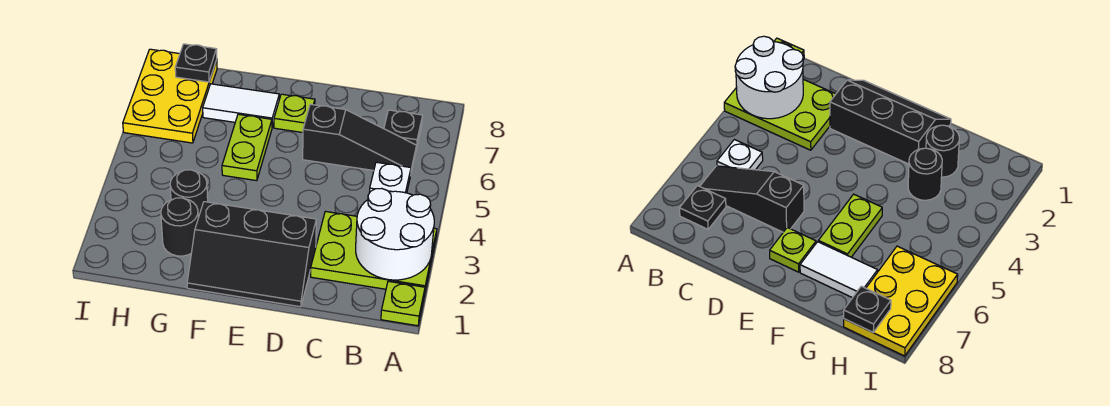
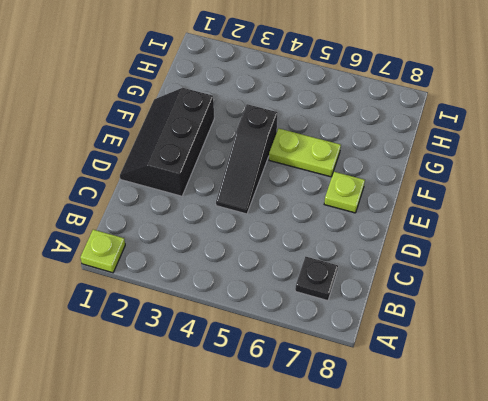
black 1x3 slope [216,104,277,214] -> black 1x3 slope moved to [303,104,417,176]
none -> lime 2x3 plate [311,211,437,295]
none -> white 1x1 plate [369,162,411,193]
none -> white 1x2 tile [203,84,279,127]

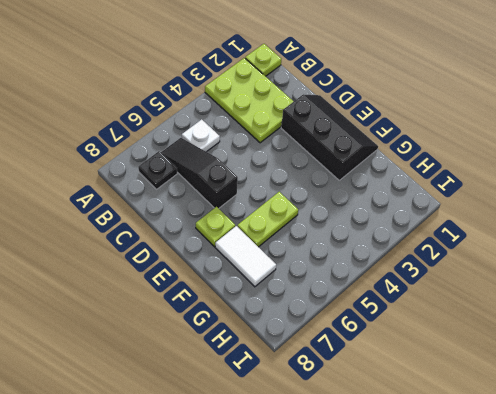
none -> black 1x1 round brick [161,198,198,256]
none -> black 1x1 round brick [170,170,208,218]
none -> yellow 2x3 plate [123,49,217,143]

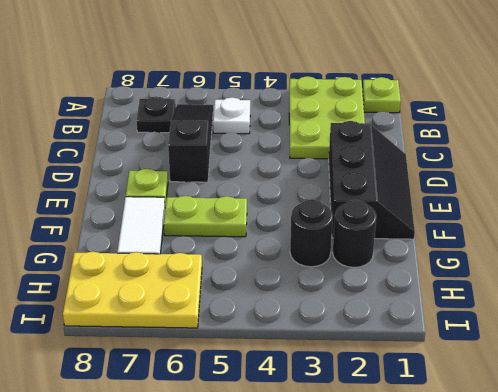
none -> white 2x2 round brick [356,188,434,280]
none -> black 1x1 plate [175,44,217,82]

